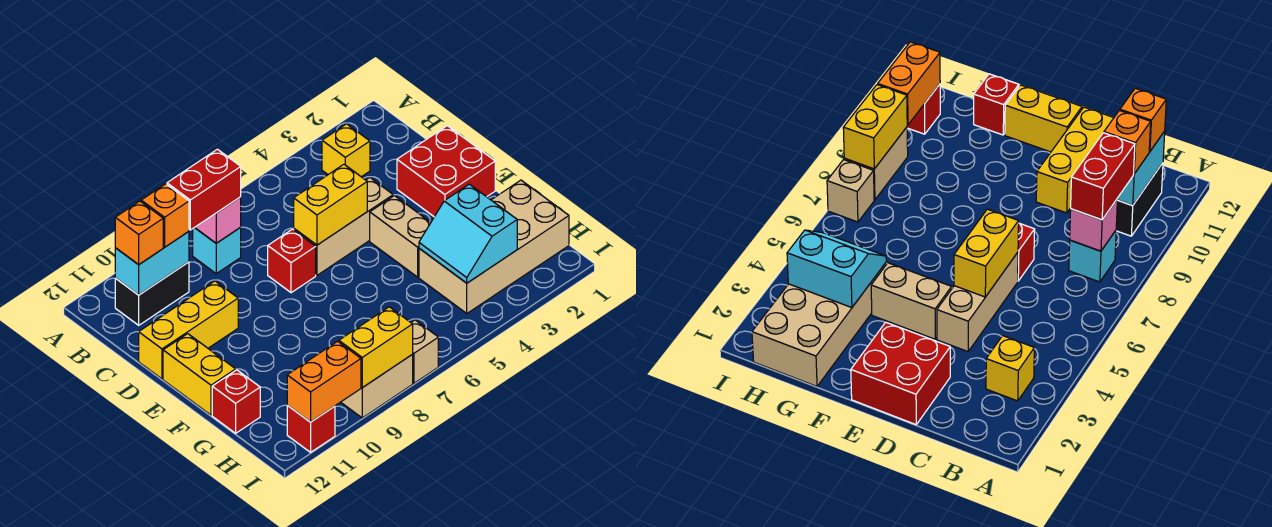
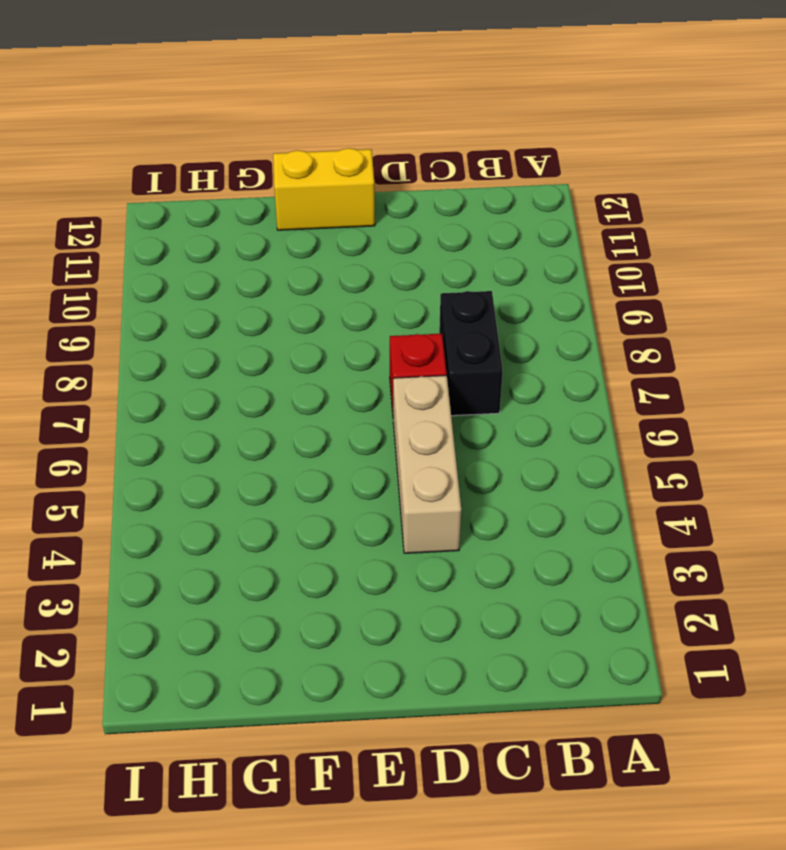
black 1x2 brick [439,291,503,416] -> black 1x2 brick moved to [115,262,189,325]
none -> yellow 1x1 brick [322,124,370,177]
none -> cyan 1x1 brick [193,227,241,273]
none -> red 2x2 brick [397,126,495,217]

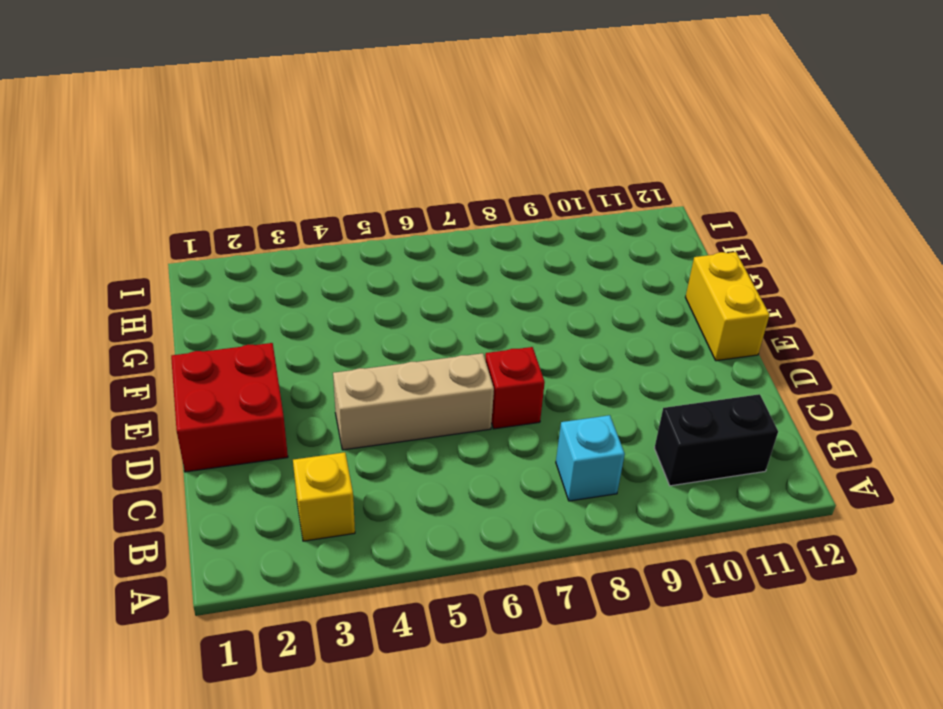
none -> yellow 1x3 brick [139,281,238,379]
none -> tan 1x2 brick [370,196,431,277]
none -> tan 2x4 brick [419,180,569,313]

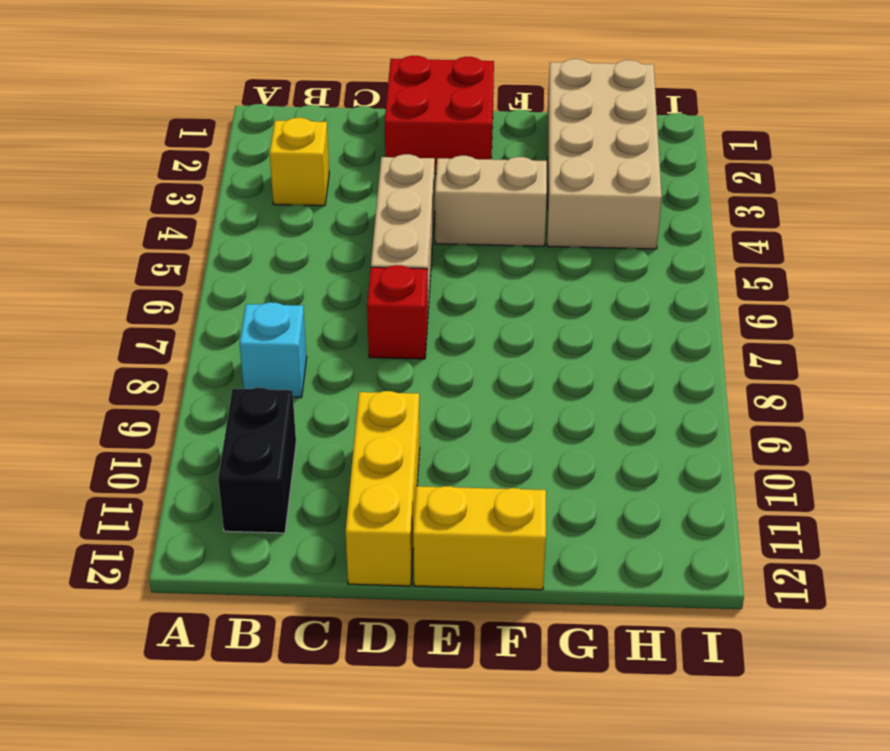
none -> red 1x1 brick [212,370,260,433]
none -> tan 1x1 brick [411,320,438,383]
none -> tan 1x2 brick [341,355,413,418]

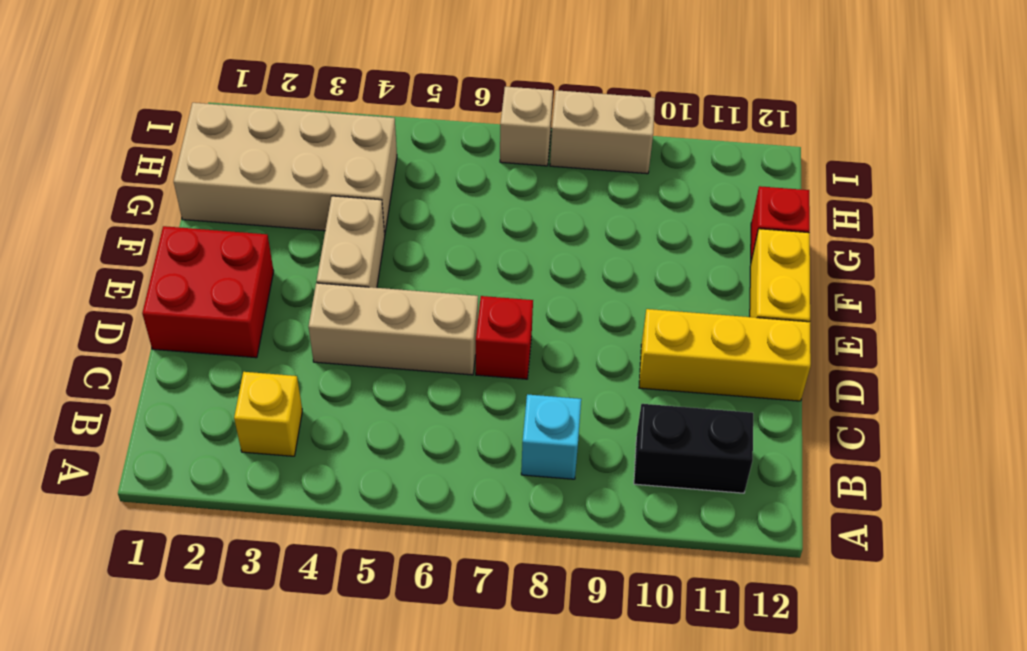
none -> red 1x1 brick [287,405,335,452]
none -> pink 1x1 brick [195,197,241,243]
none -> cyan 1x2 brick [115,232,189,295]

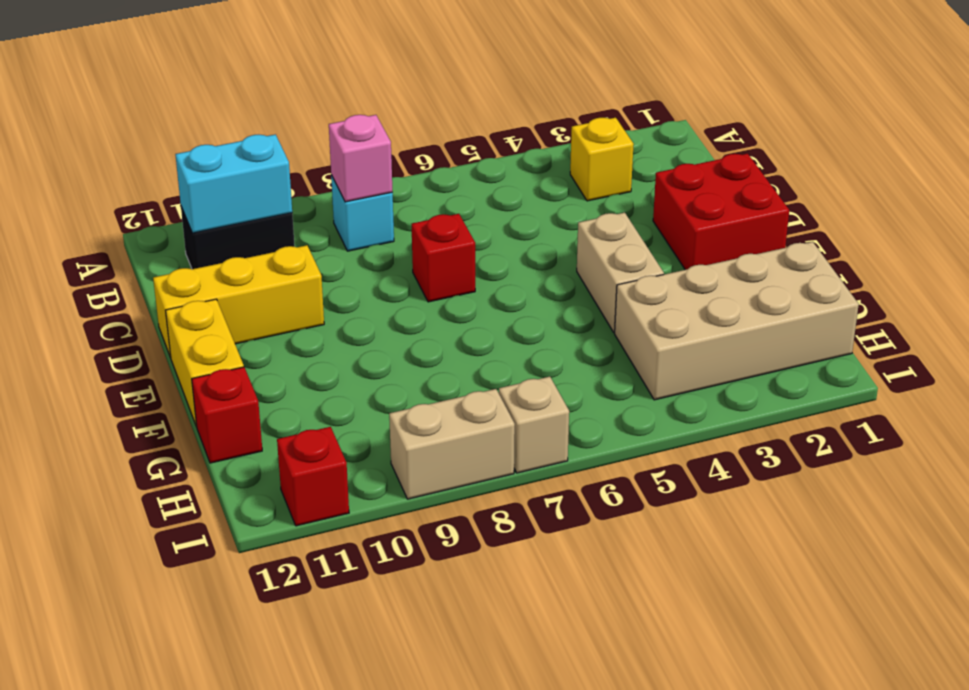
none -> tan 1x3 brick [294,178,393,275]
none -> yellow 1x2 brick [294,164,367,245]
none -> cyan 2x2 slope [419,184,517,283]

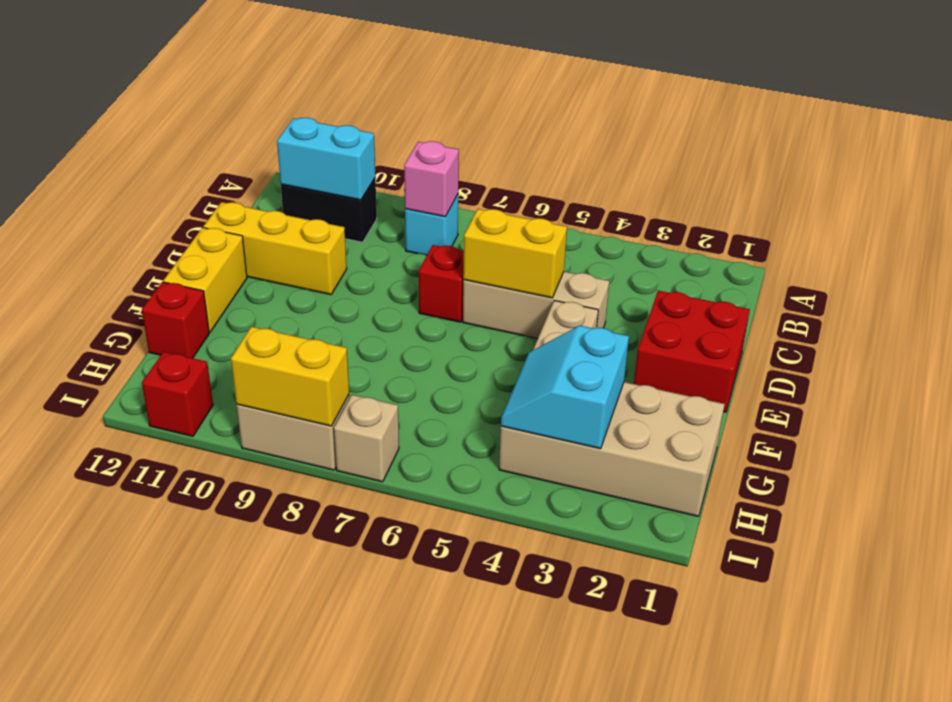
none -> yellow 1x1 brick [322,124,370,177]
none -> orange 1x2 brick [287,341,361,422]
none -> red 1x2 brick [167,149,241,230]

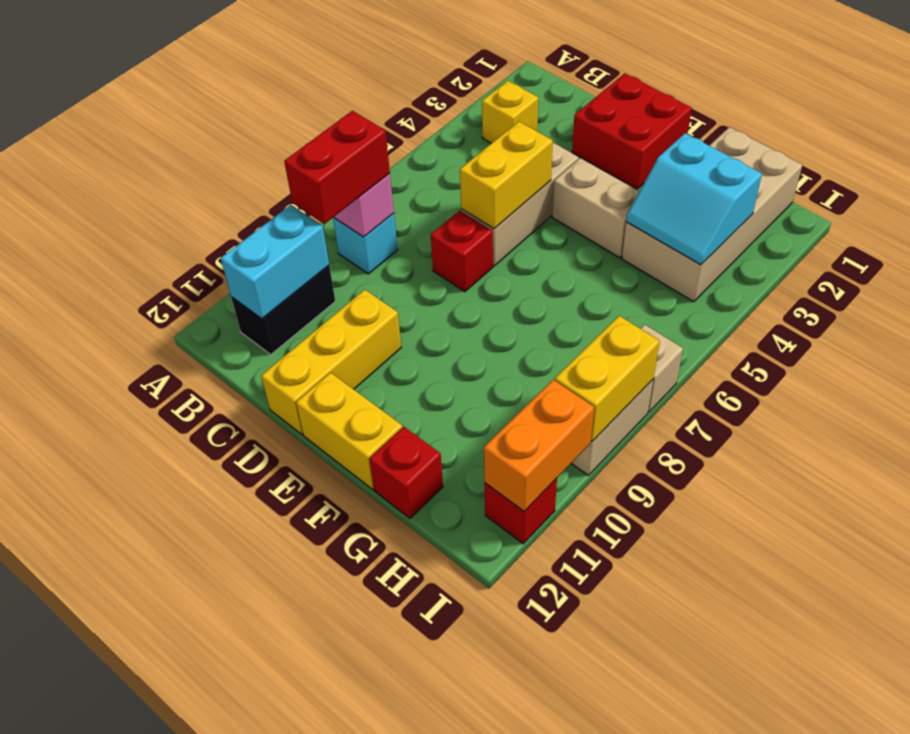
none -> orange 1x1 brick [141,184,189,247]
none -> orange 1x1 brick [115,201,163,265]

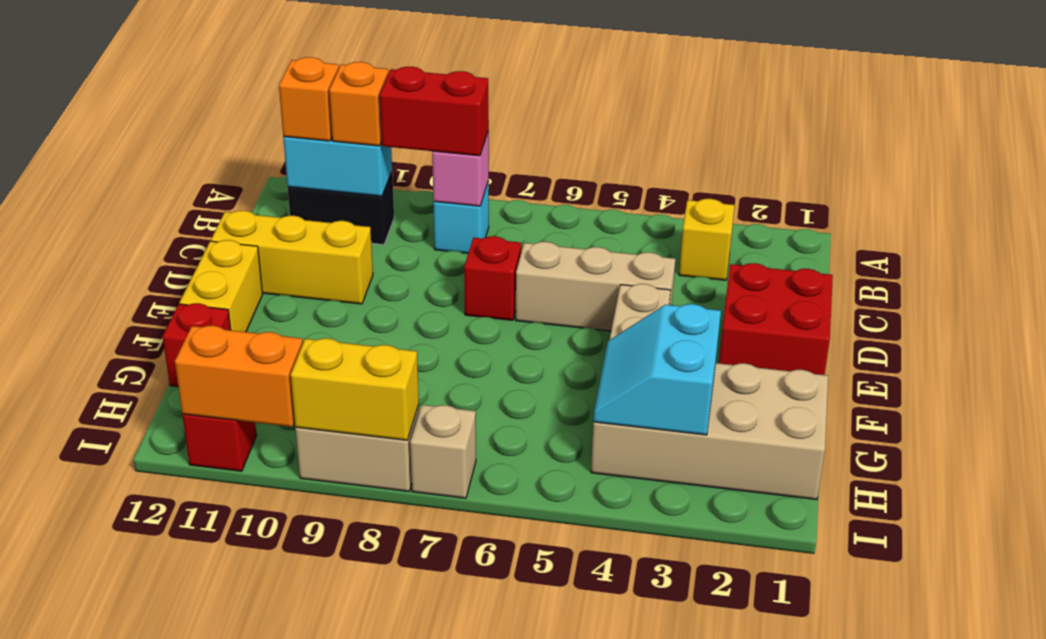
none -> yellow 1x2 brick [294,164,367,245]

